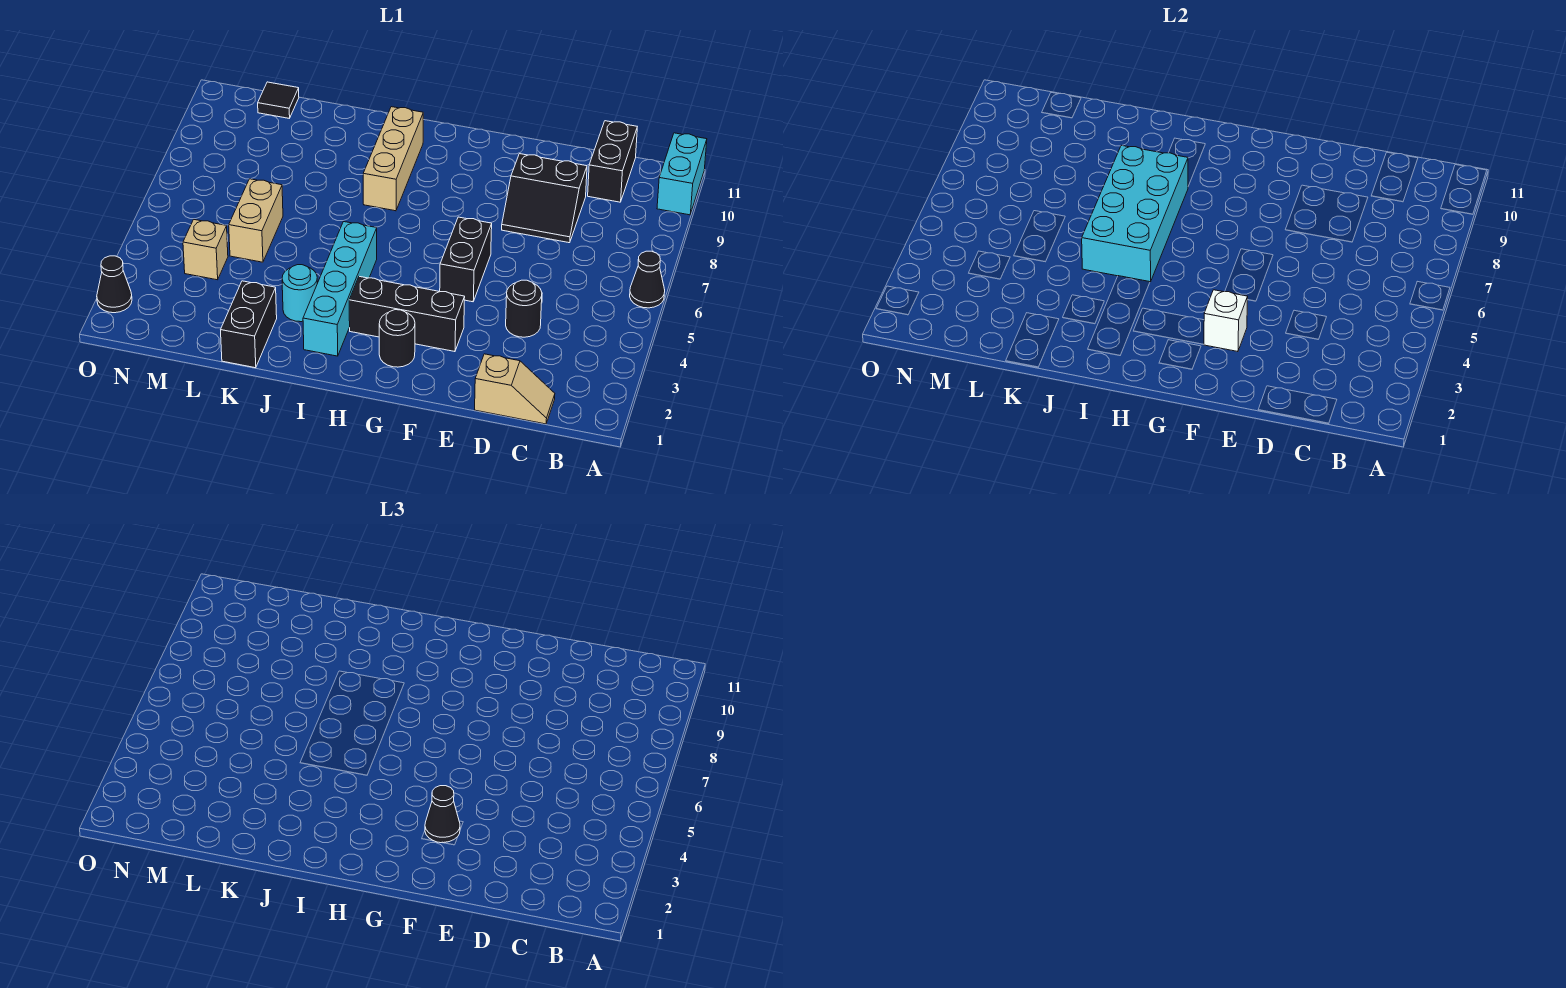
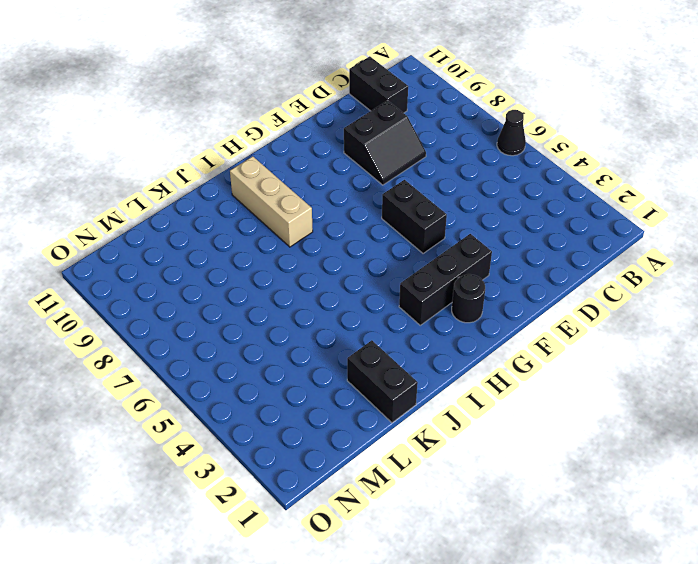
none -> cyan 1x2 brick [657,133,707,215]
none -> tan 1x2 slope [475,354,555,424]
none -> black 1x1 round brick [506,280,542,337]

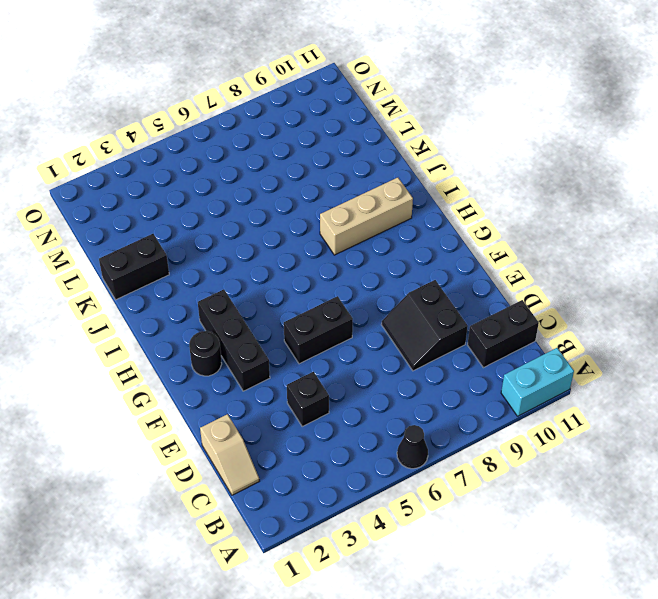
black 1x1 brick [287,372,329,426] -> black 1x1 round brick [506,280,542,337]
none -> cyan 1x4 brick [303,222,377,356]
none -> cyan 1x1 round brick [282,265,317,322]
none -> tan 1x2 brick [229,179,283,262]

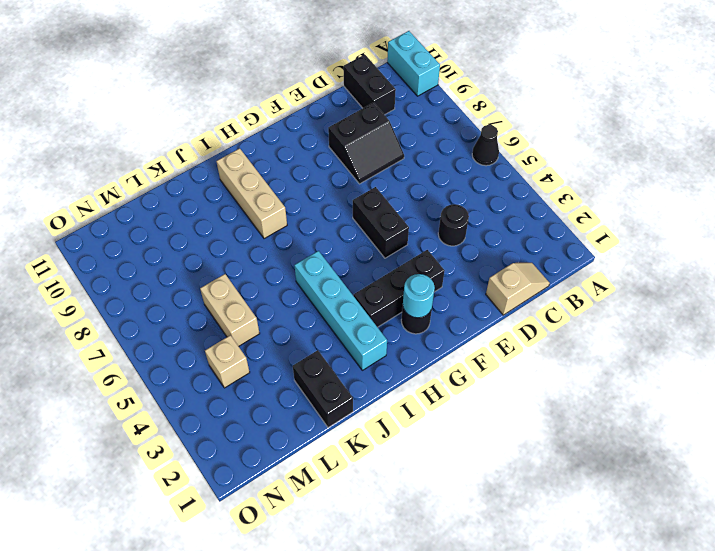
cyan 1x1 round brick [403,274,435,318] -> cyan 1x1 round brick moved to [282,265,317,322]
none -> black 1x1 tile [258,82,299,118]
none -> black 1x1 cone [97,256,132,313]
none -> white 1x1 brick [1204,290,1248,352]

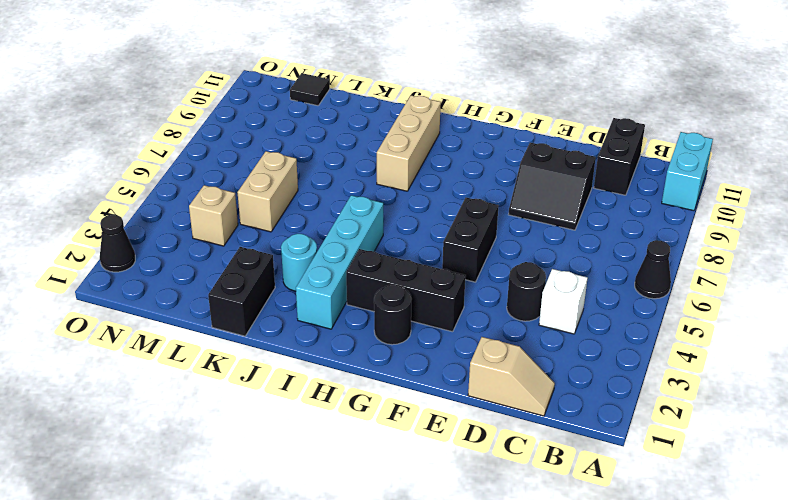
white 1x1 brick [539,269,587,334] -> white 1x1 brick moved to [1204,290,1248,352]
none -> cyan 2x4 brick [1082,145,1188,282]
none -> black 1x1 cone [425,786,460,843]

